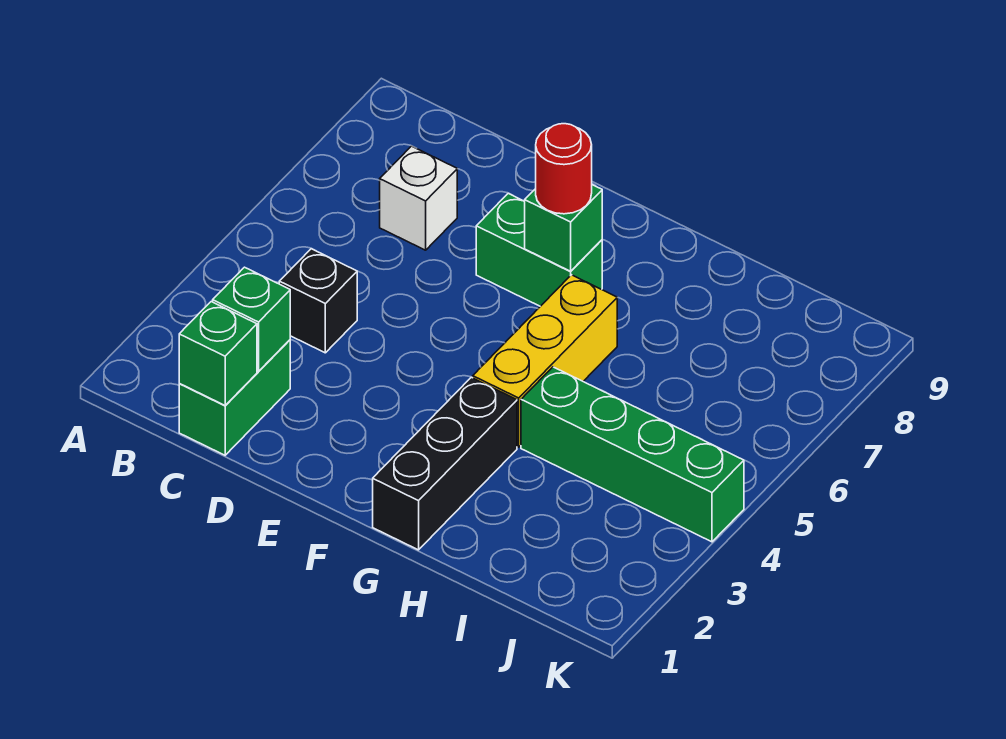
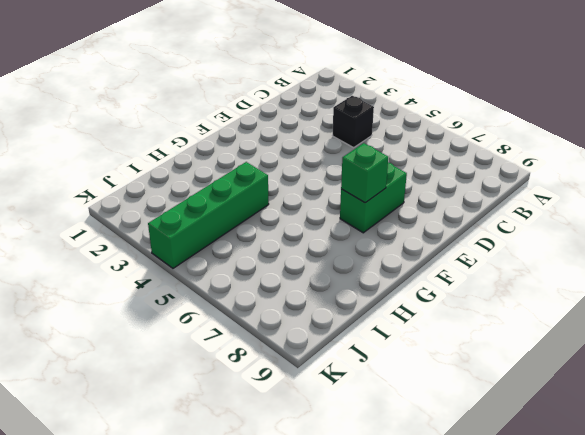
none -> green 1x2 brick [179,340,290,455]
none -> white 1x1 brick [380,146,457,250]

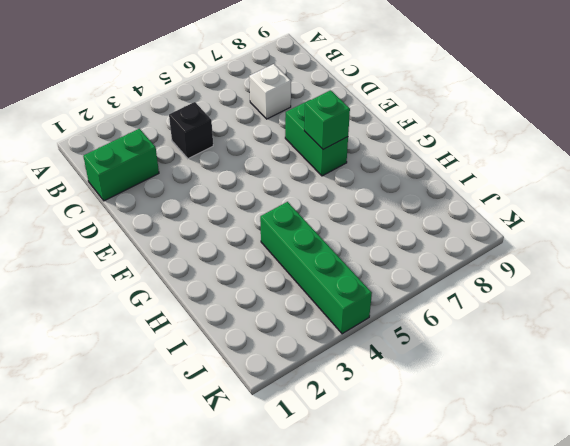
none -> black 1x3 brick [373,378,517,550]
none -> yellow 1x3 brick [473,275,617,447]

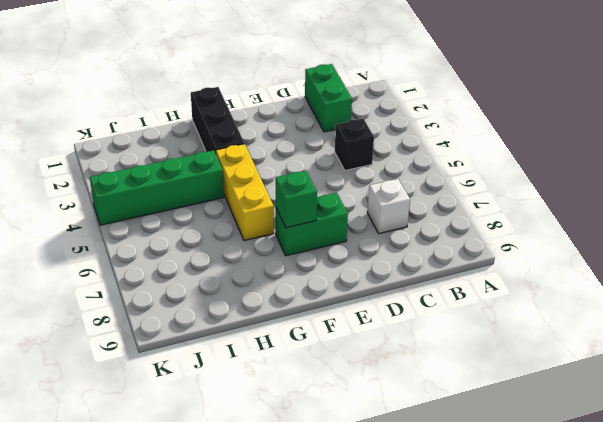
none -> green 1x1 brick [179,302,257,405]
none -> green 1x1 brick [213,267,290,371]

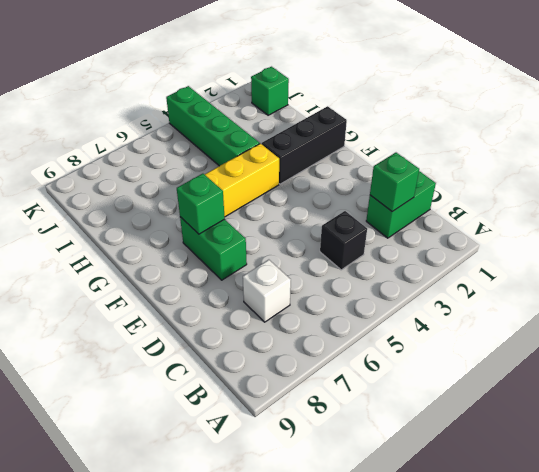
green 1x1 brick [251,67,289,115] -> green 1x1 brick moved to [179,302,257,405]
none -> red 1x1 round brick [536,124,592,214]

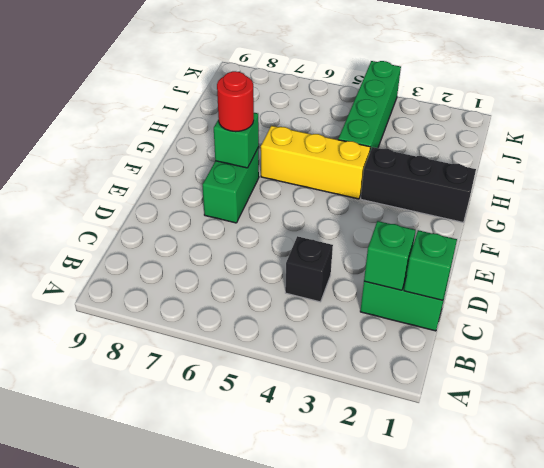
none -> white 1x1 brick [380,146,457,250]

